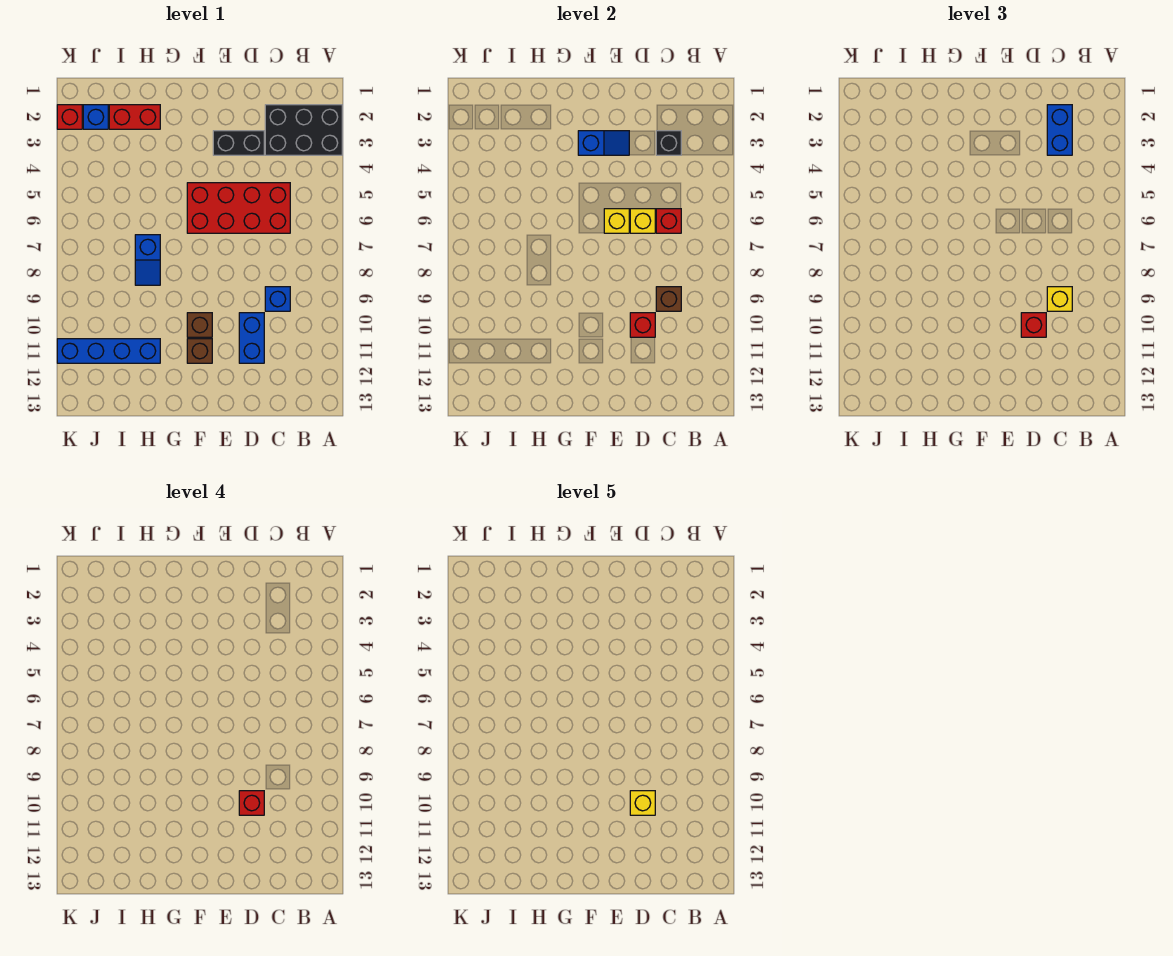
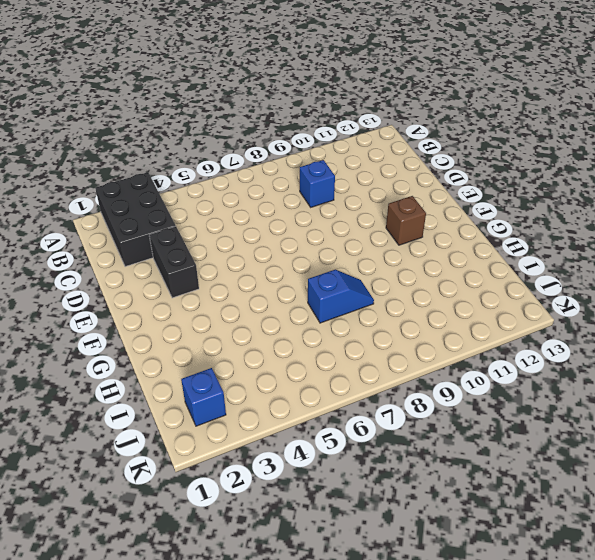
none -> red 2x4 brick [187,183,290,233]
none -> blue 1x2 brick [239,313,264,363]
none -> brown 1x1 brick [187,313,212,337]

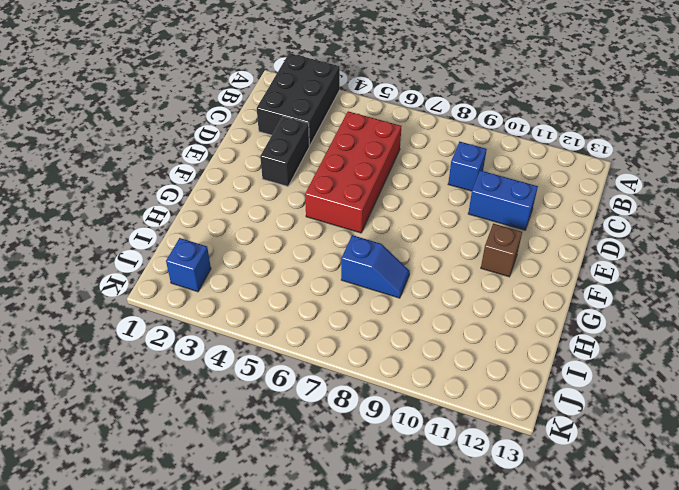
none -> brown 1x1 brick [187,313,212,337]
none -> red 1x2 brick [109,105,160,129]
none -> blue 1x4 brick [57,339,160,363]

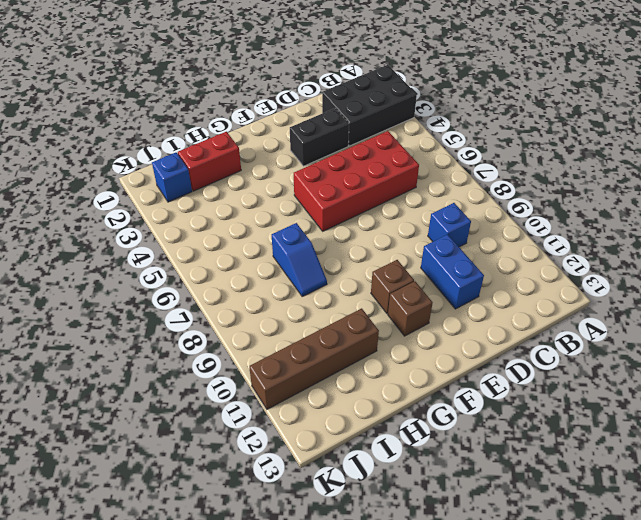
brown 1x4 brick [249,308,379,409] -> blue 1x4 brick [57,339,160,363]
none -> red 1x1 brick [57,105,82,129]
none -> black 1x1 brick [656,131,681,155]
none -> red 1x1 brick [656,209,681,233]

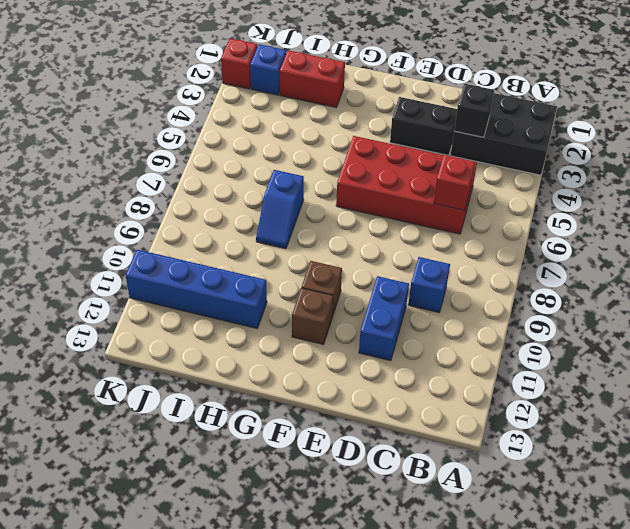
none -> brown 1x1 brick [656,287,681,311]
none -> yellow 1x1 brick [630,209,655,233]
none -> red 1x1 brick [630,313,655,337]

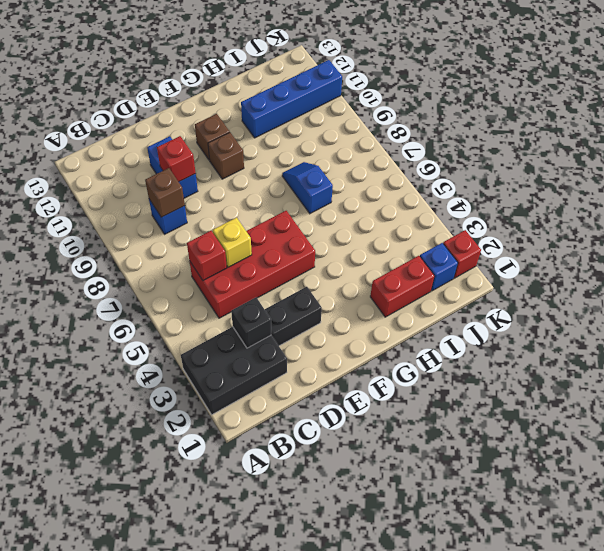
none -> blue 1x2 slope [578,131,629,155]
none -> yellow 1x1 brick [604,209,629,233]
none -> blue 1x2 brick [1047,105,1072,155]

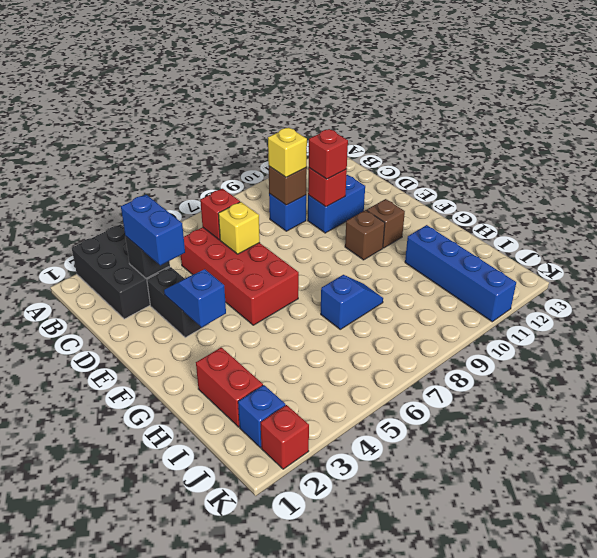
blue 1x2 brick [121,195,185,265] -> blue 1x2 brick turned to [1047,105,1072,155]
none -> yellow 1x1 brick [604,209,629,233]
none -> red 1x1 brick [239,791,264,815]
none -> yellow 1x1 brick [630,791,655,815]

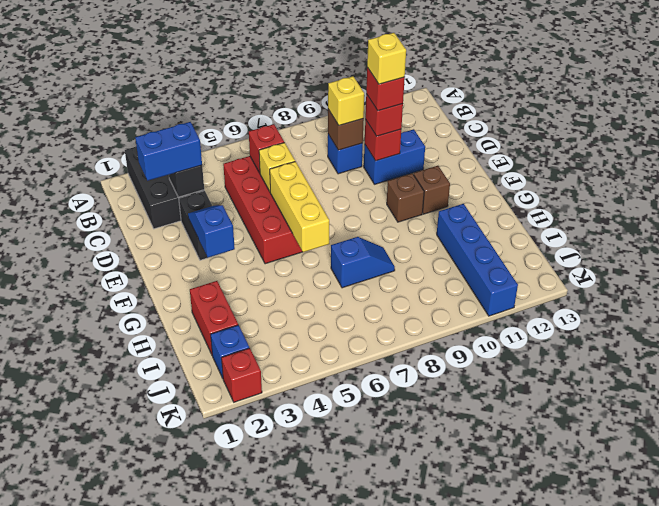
yellow 1x3 brick [270,162,329,252] -> yellow 1x1 brick [604,209,629,233]

